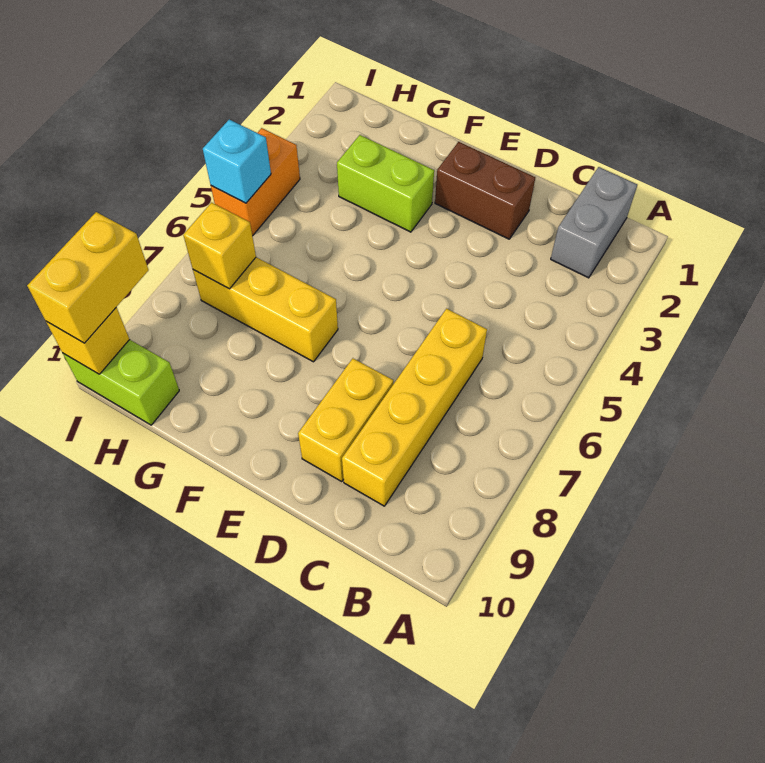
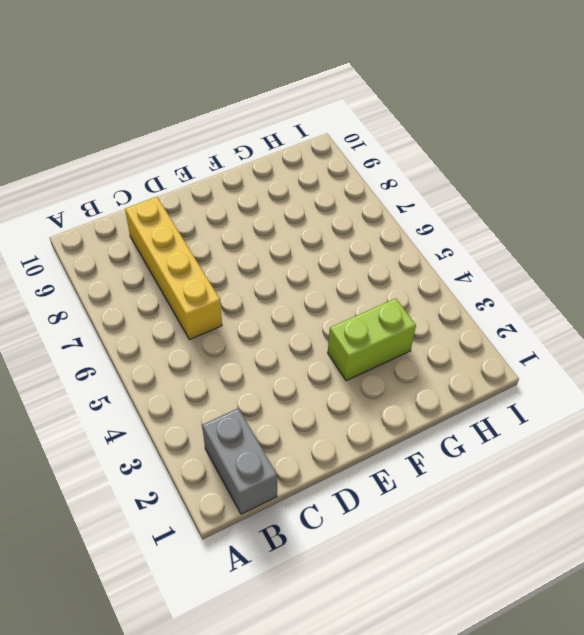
none -> brown 1x2 brick [435,142,535,239]
none -> yellow 1x2 brick [298,358,393,481]
none -> yellow 1x3 brick [193,257,338,362]

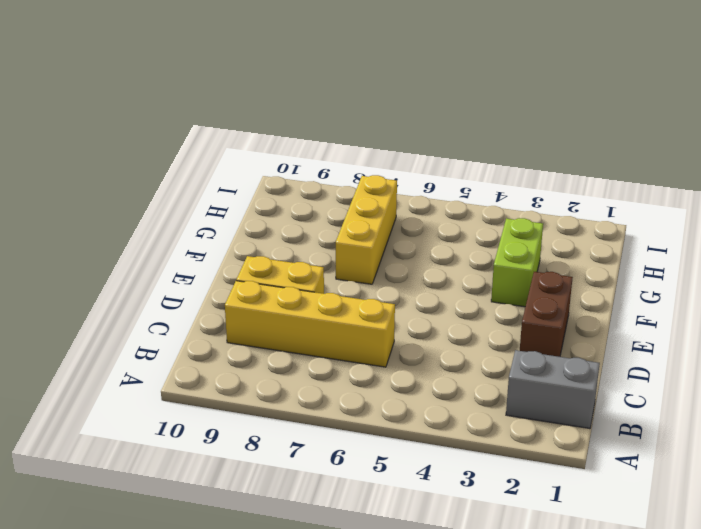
none -> lime 1x2 brick [63,340,179,425]
none -> orange 1x2 brick [211,128,300,236]
none -> yellow 1x1 brick [183,203,256,289]

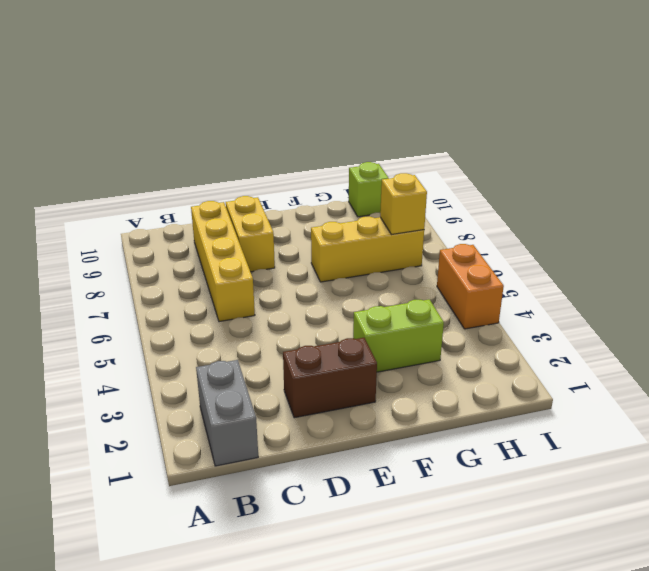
lime 1x1 brick [349,162,389,217] -> lime 1x2 brick [63,340,179,425]
none -> cyan 1x1 brick [203,120,271,203]
none -> yellow 1x1 brick [46,308,130,374]
none -> yellow 1x2 brick [27,212,148,343]

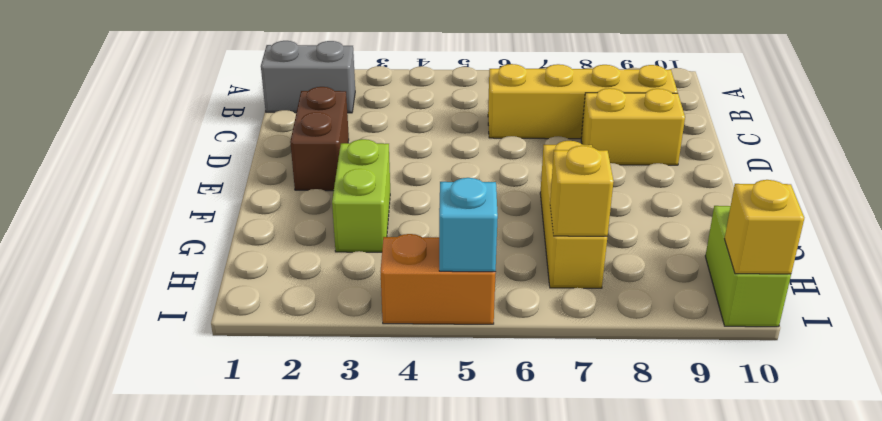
none -> yellow 1x2 brick [27,212,148,343]

